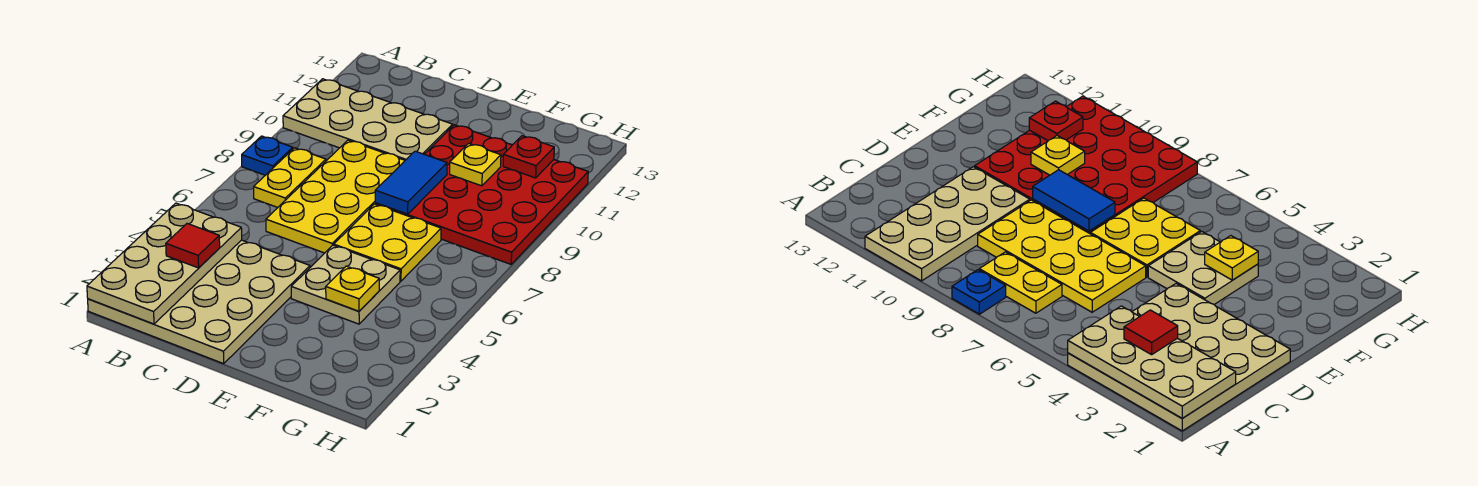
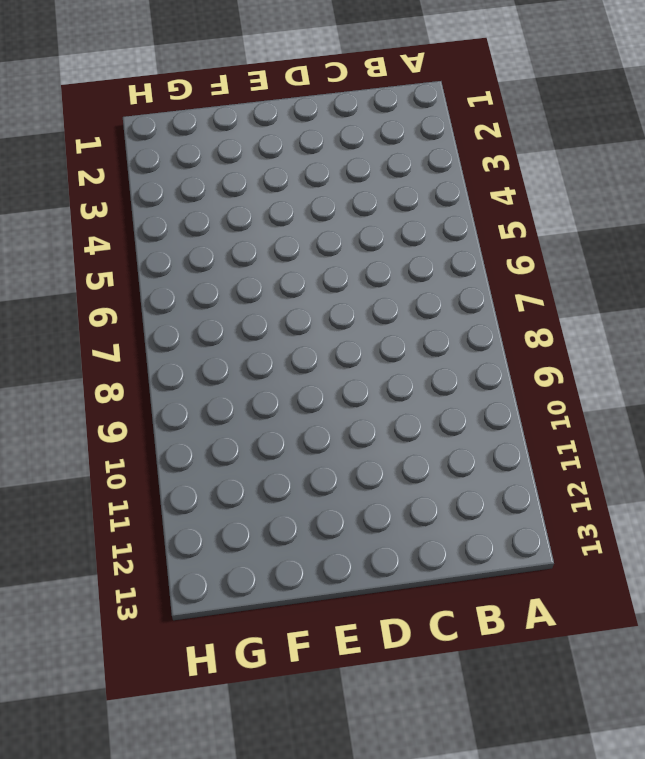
none -> tan 4x4 plate [88,240,310,364]
none -> blue 1x1 plate [242,136,293,175]
none -> tan 2x4 plate [283,79,453,160]

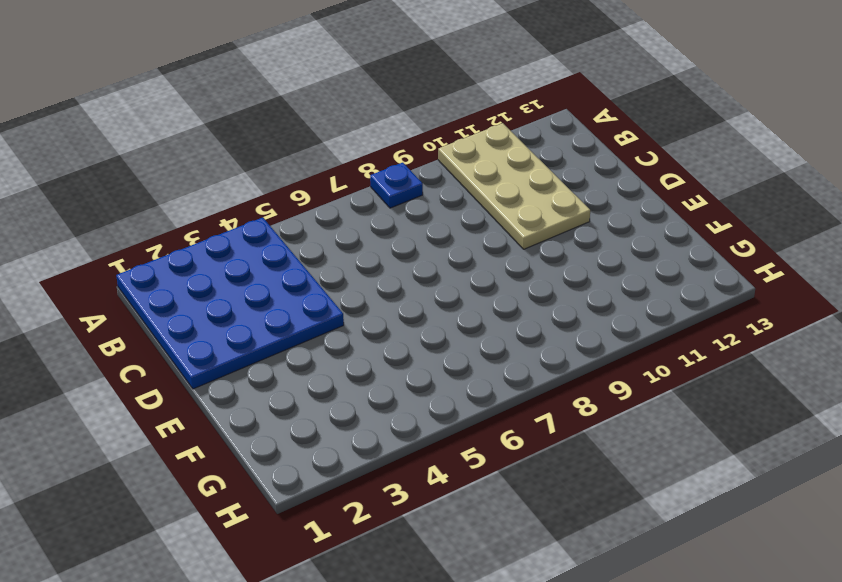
blue 4x4 plate [116,218,344,389] -> tan 4x4 plate [88,240,310,364]
none -> yellow 1x2 plate [254,148,326,207]
none -> yellow 2x4 plate [266,140,405,253]
none -> tan 2x2 plate [291,245,400,324]

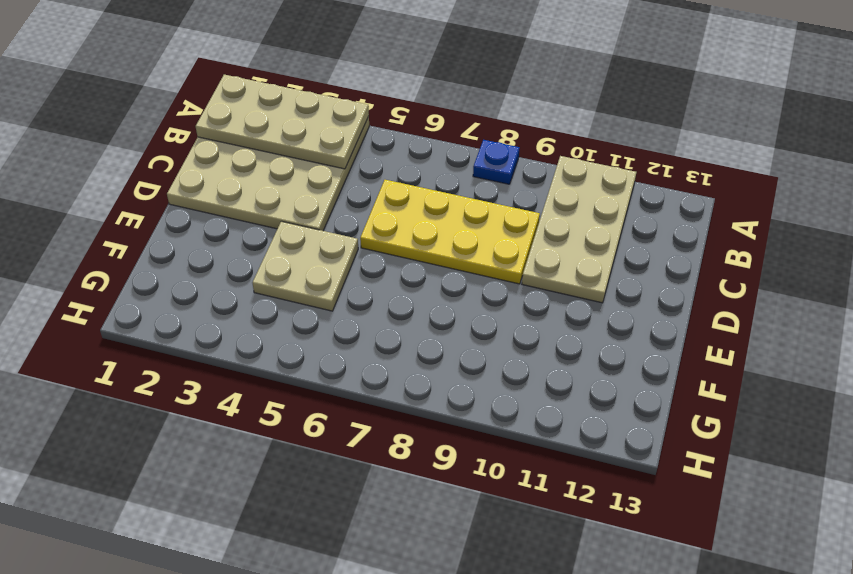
none -> yellow 1x2 plate [254,148,326,207]
none -> yellow 2x2 plate [334,204,441,281]
none -> red 4x4 plate [375,125,588,264]

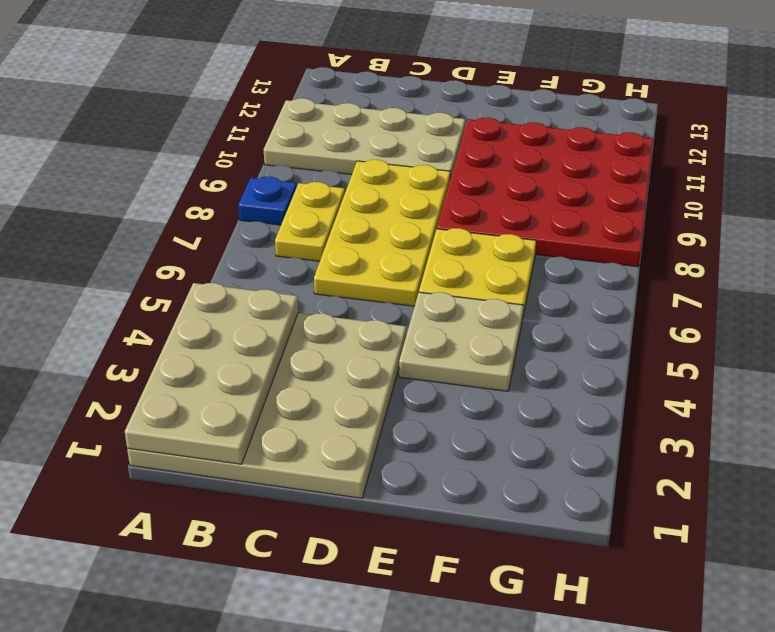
none -> blue 1x2 tile [375,151,447,214]
none -> yellow 1x1 plate [326,266,379,311]
none -> yellow 1x1 plate [450,143,501,186]

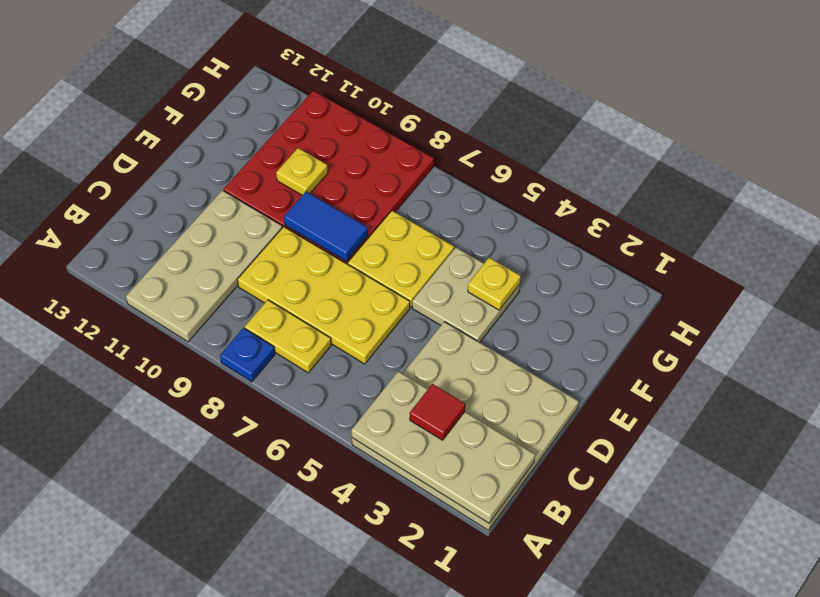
none -> red 1x1 plate [503,136,554,178]

